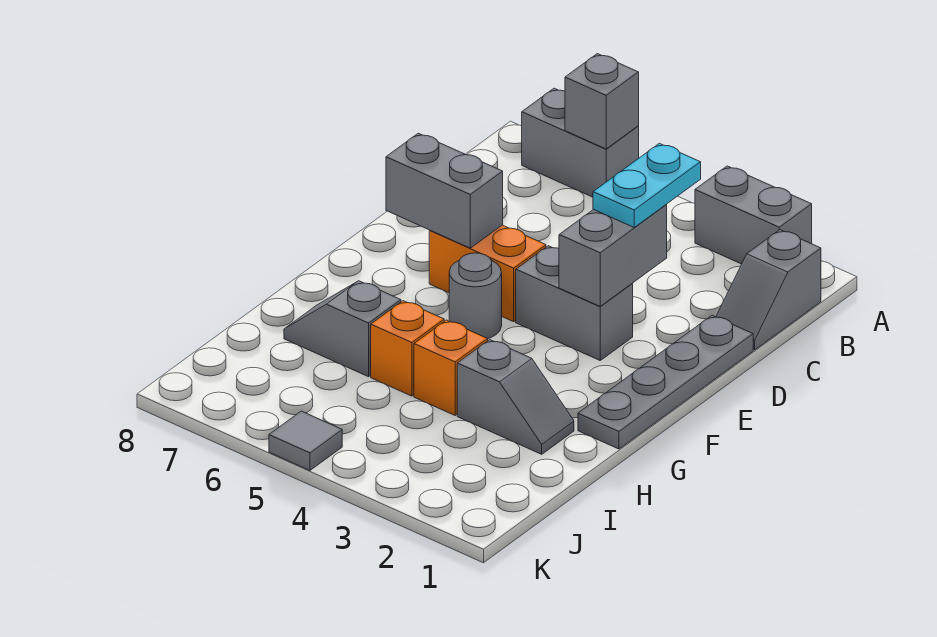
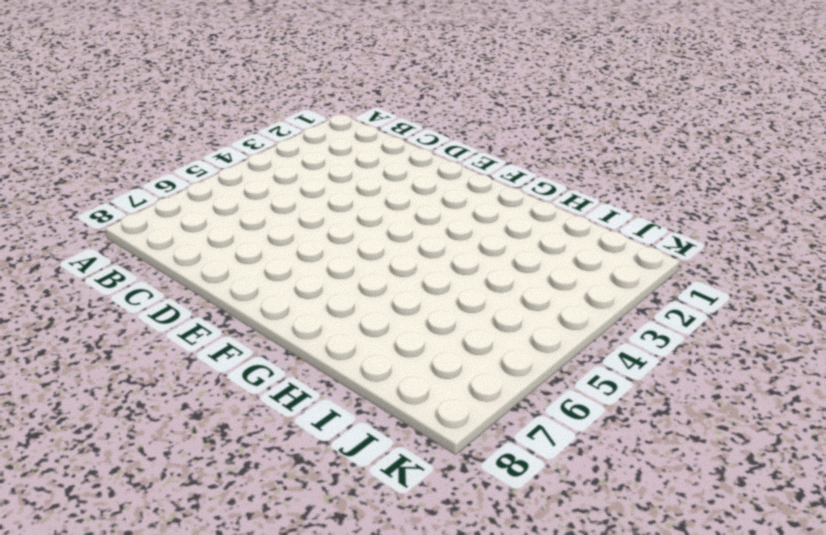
none -> grey 1x2 brick [695,166,812,264]
none -> grey 1x2 brick [522,88,639,197]
none -> grey 1x2 slope [716,230,821,350]

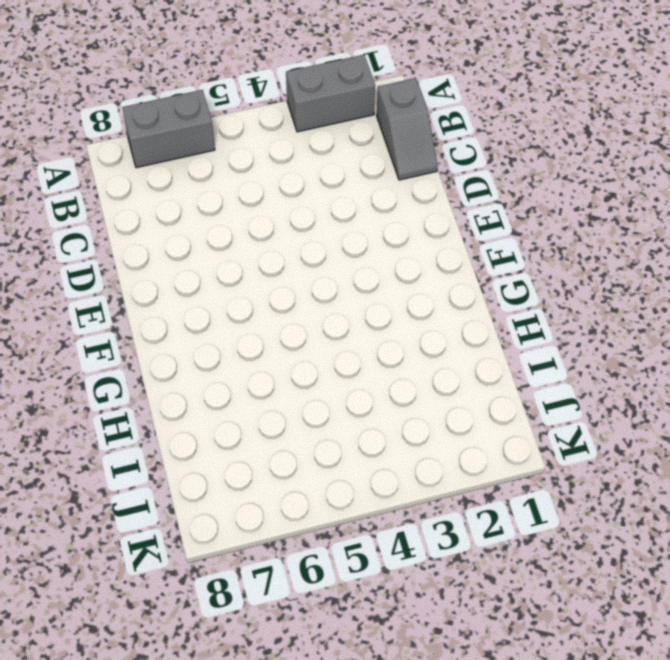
none -> grey 1x4 plate [578,315,753,449]
none -> grey 1x2 brick [516,246,633,360]
none -> orange 1x2 brick [429,225,546,322]

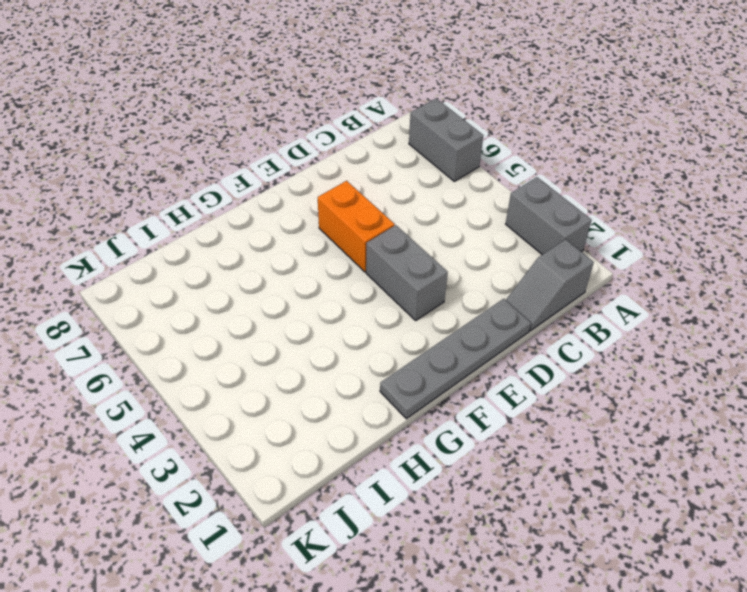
none -> grey 1x1 round brick [449,253,502,339]
none -> grey 1x2 slope [457,340,574,454]
none -> orange 1x1 brick [414,320,488,415]

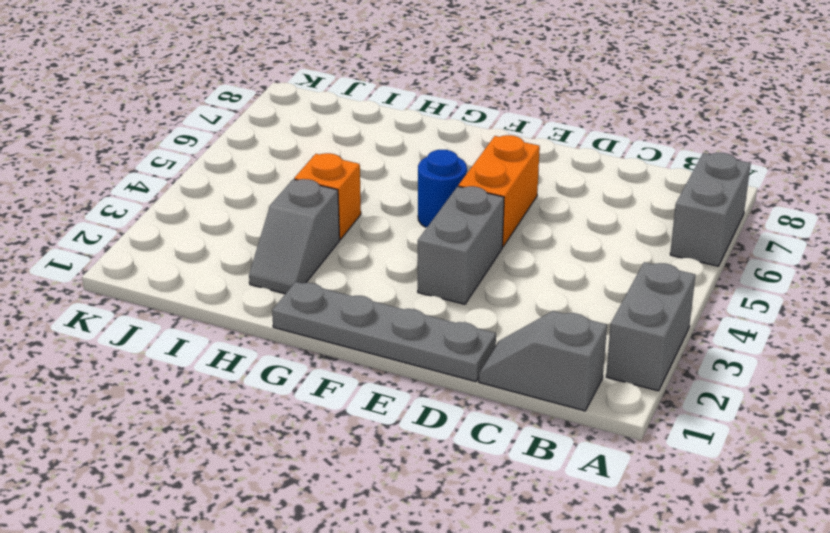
blue 1x1 round brick [418,150,467,227] -> grey 1x1 round brick [449,253,502,339]
none -> orange 1x1 brick [371,301,444,396]
none -> grey 1x2 slope [284,281,401,377]
none -> grey 1x1 tile [269,411,342,470]

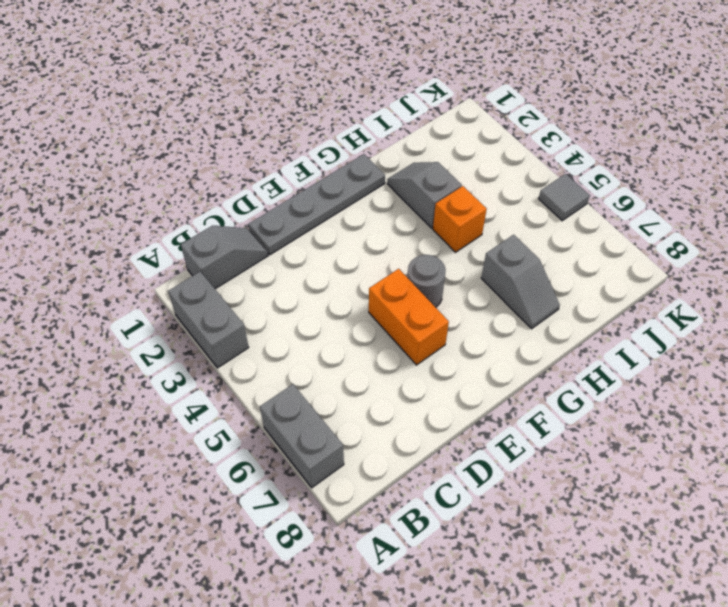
none -> grey 1x2 brick [516,246,633,360]
none -> orange 1x1 brick [371,301,444,396]
none -> grey 1x1 brick [565,54,639,149]

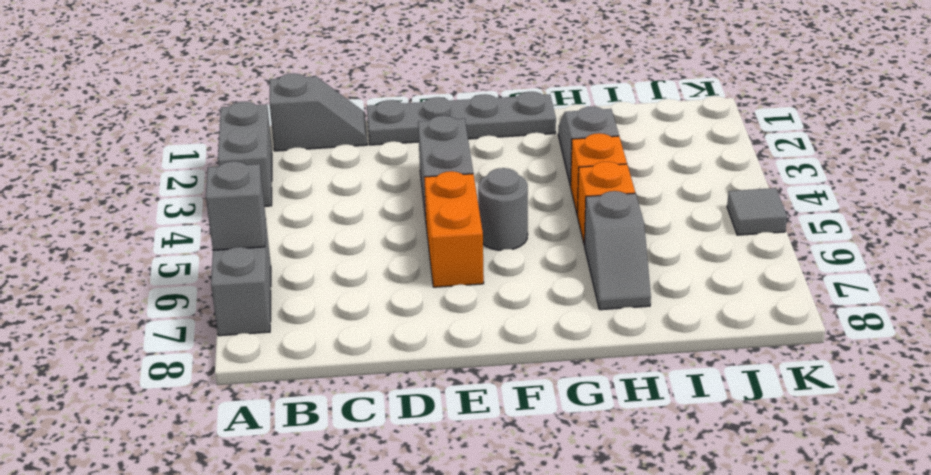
none -> grey 1x2 brick [559,205,667,307]
none -> grey 1x2 brick [386,133,503,248]
none -> cyan 1x2 plate [593,143,701,227]

